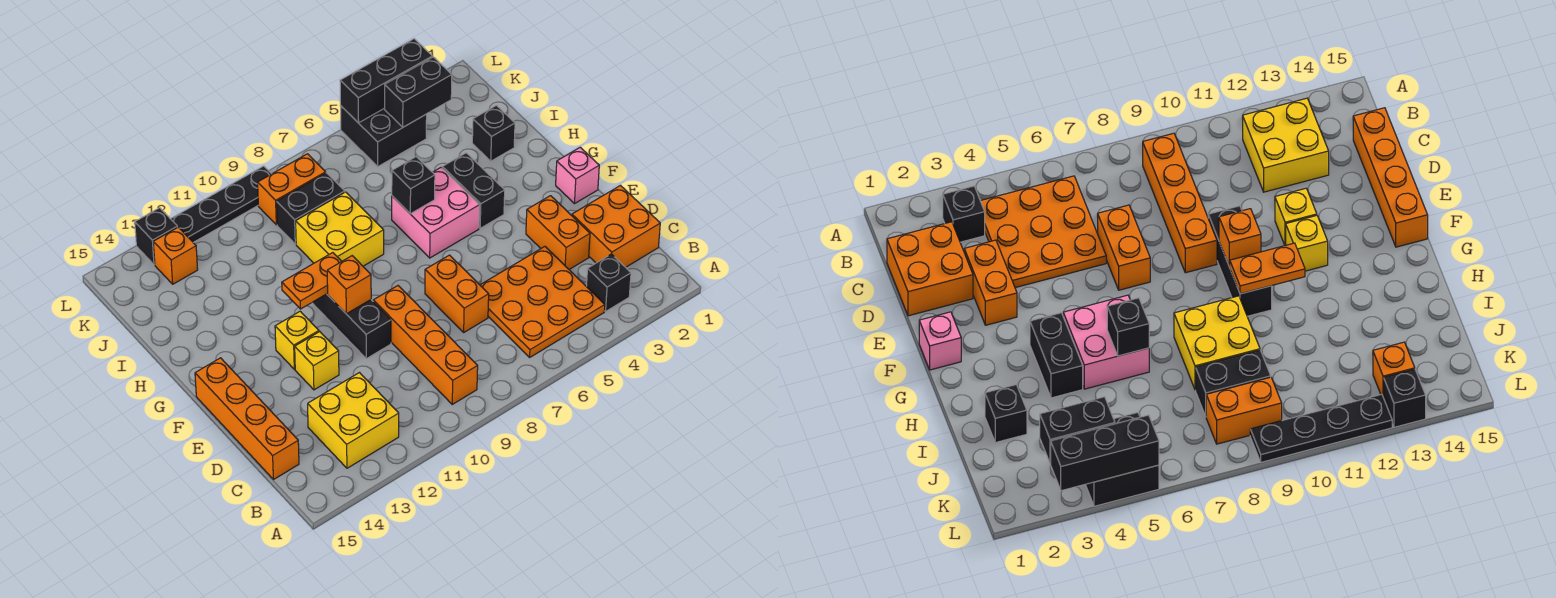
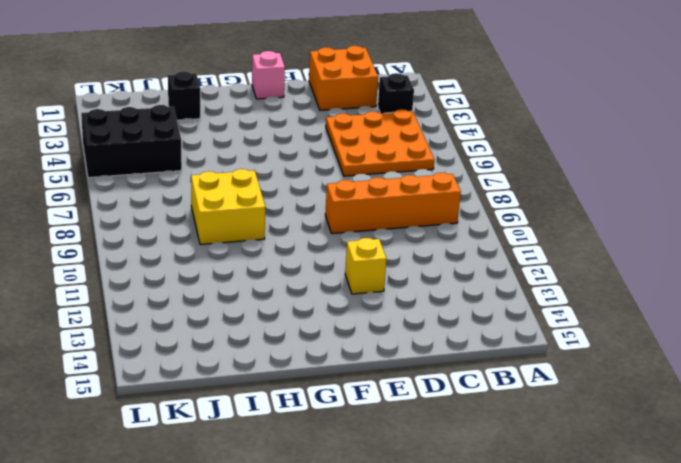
black 2x3 brick [81,105,182,178] -> black 2x2 brick [340,106,427,166]
none -> yellow 2x2 brick [308,373,399,468]
none -> orange 1x4 brick [195,358,299,480]
none -> orange 1x2 brick [526,196,590,269]

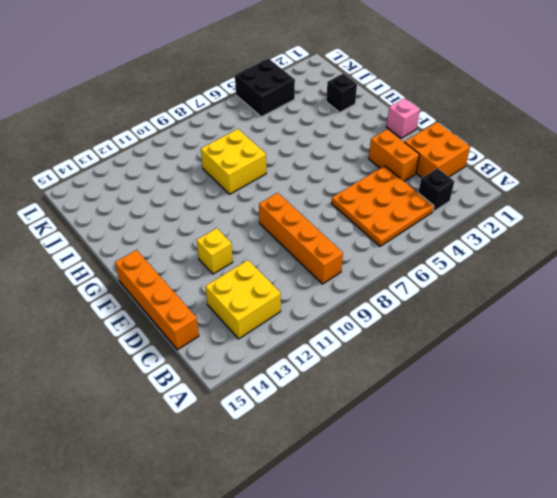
none -> orange 1x2 brick [425,255,489,332]
none -> black 1x3 brick [312,293,391,359]
none -> yellow 1x1 brick [275,311,319,369]

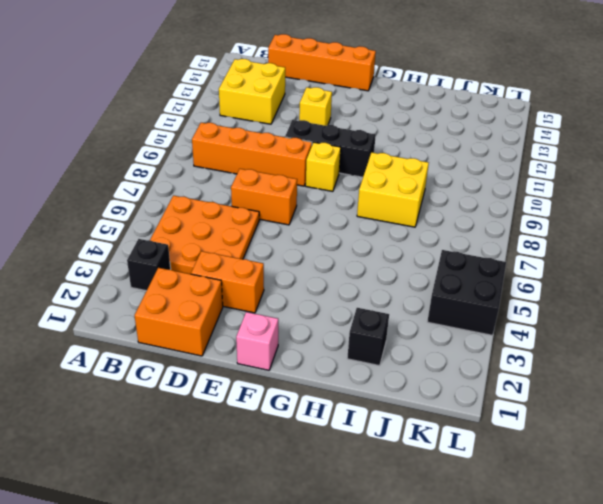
yellow 1x1 brick [306,142,341,191] -> yellow 1x1 brick moved to [275,311,319,369]
none -> black 1x2 brick [442,153,505,228]
none -> pink 2x2 brick [392,167,480,258]
none -> black 1x2 brick [277,173,345,244]

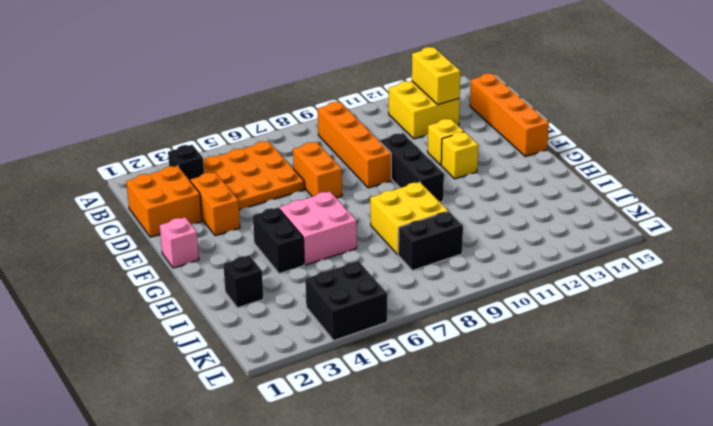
yellow 1x2 brick [412,47,460,105] -> none
none -> orange 1x2 brick [258,154,326,225]
none -> orange 1x1 brick [153,227,198,284]
none -> black 1x4 plate [171,166,271,242]

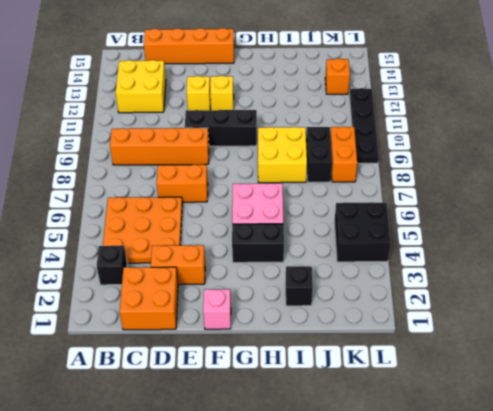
none -> black 1x1 brick [135,208,178,265]
none -> orange 1x1 brick [327,256,371,314]
none -> orange 1x2 plate [282,253,342,309]

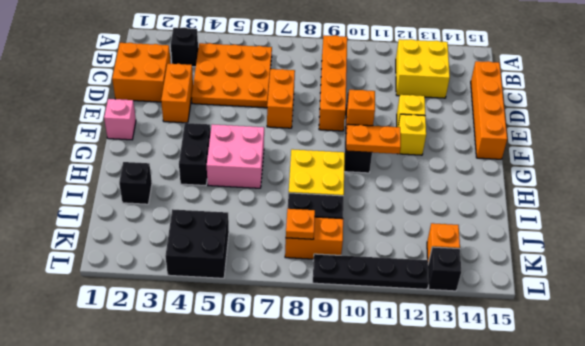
orange 1x1 plate [286,209,315,239] -> none
none -> black 1x1 brick [392,157,435,214]
none -> black 1x2 brick [385,57,452,127]
none -> black 1x3 brick [340,39,432,123]

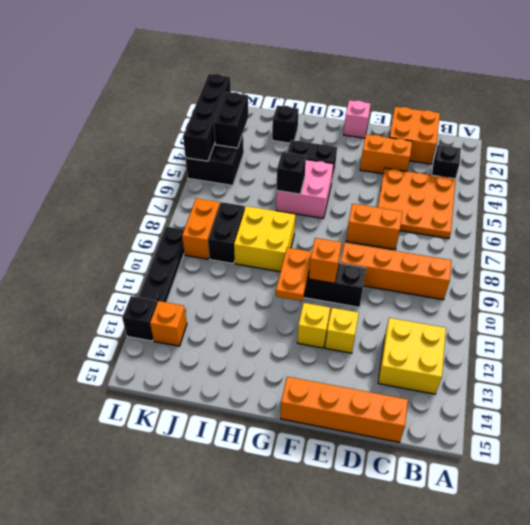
black 1x4 brick [183,74,231,161] -> black 1x3 brick [340,39,432,123]

